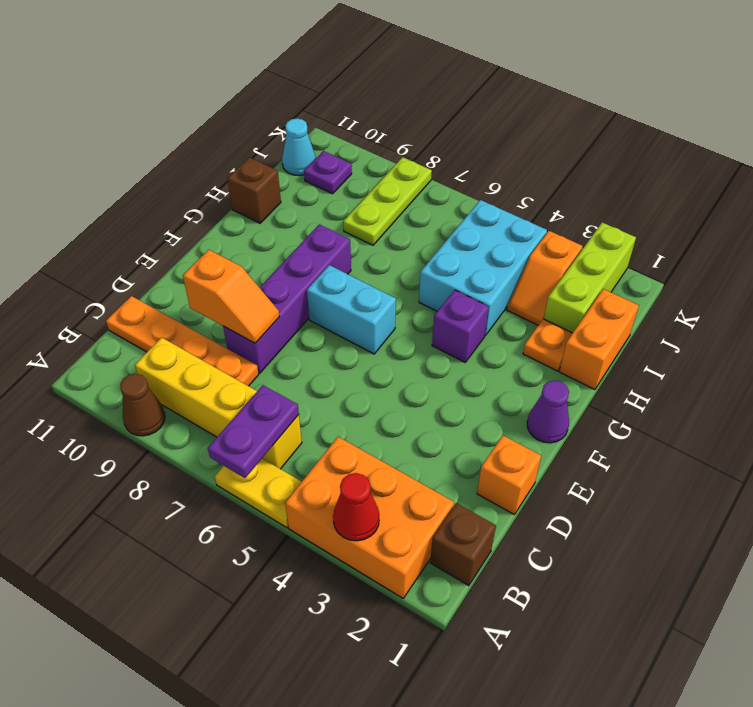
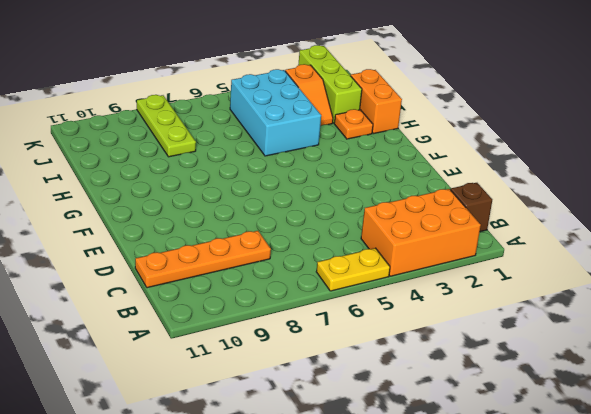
none -> brown 1x1 cone [120,374,165,436]
none -> yellow 1x4 brick [135,337,302,469]
none -> orange 1x1 brick [477,435,541,515]

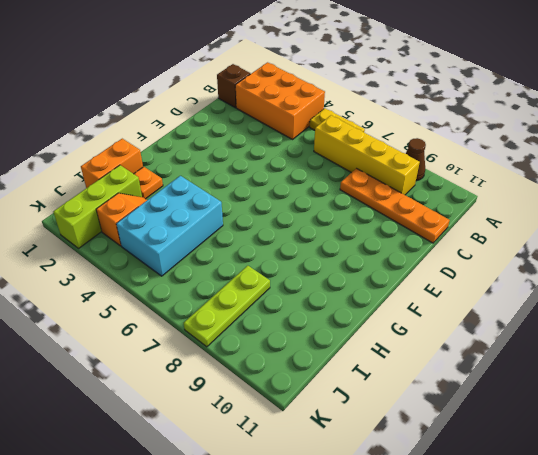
none -> orange 1x1 brick [477,435,541,515]
none -> purple 1x4 brick [223,224,351,373]
none -> purple 1x1 cone [527,381,569,443]

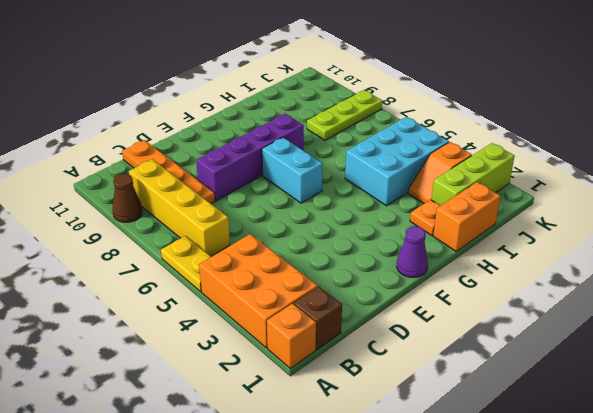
orange 1x1 brick [267,304,316,368] -> orange 1x1 brick moved to [477,435,541,515]
none -> purple 1x1 brick [432,290,489,362]
none -> brown 1x1 brick [227,157,281,223]
none -> purple 1x1 plate [304,151,352,194]

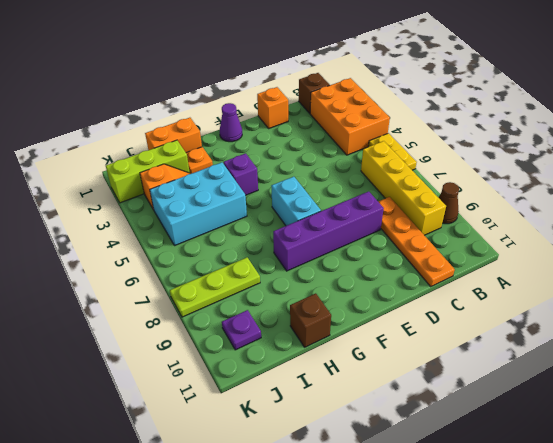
none -> cyan 1x1 cone [282,118,316,176]
none -> red 1x1 cone [333,473,379,541]
none -> purple 1x2 plate [208,385,299,478]

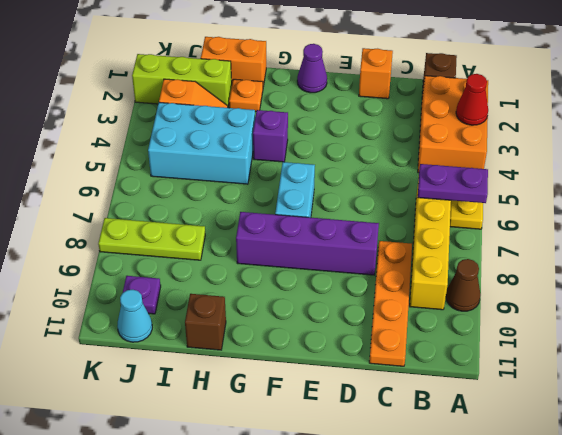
none -> orange 1x2 slope [183,250,280,343]

